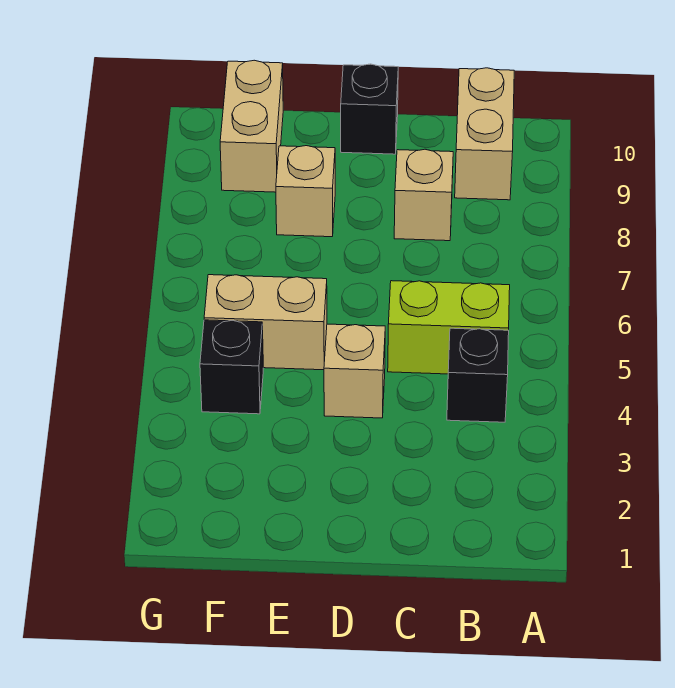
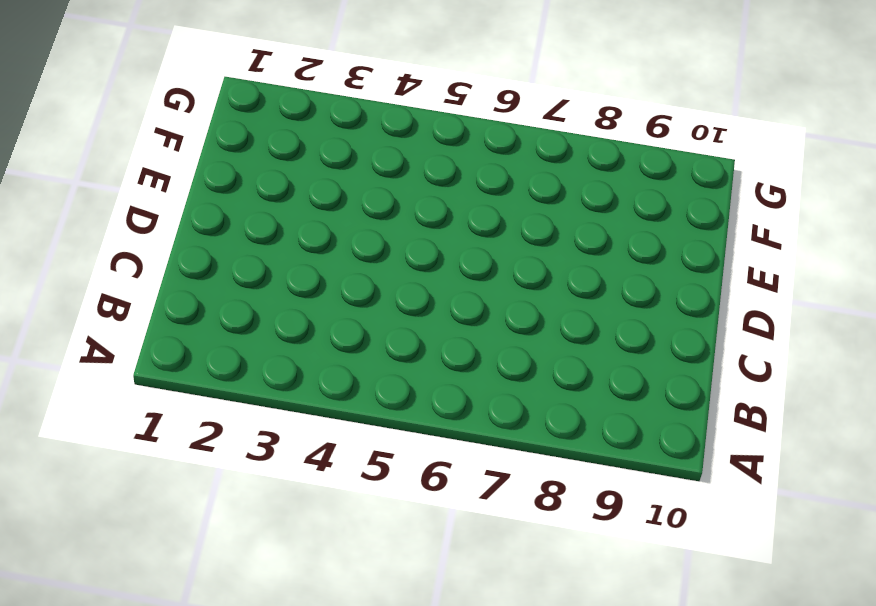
none -> black 1x1 brick [447,328,509,422]
none -> lime 1x2 brick [388,281,510,374]

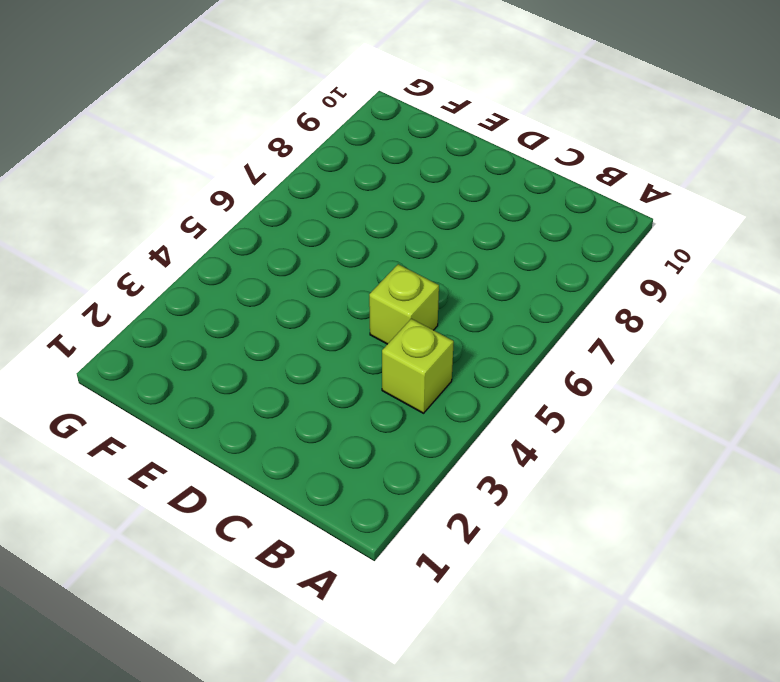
lime 1x1 brick [382,319,454,413] -> black 1x1 brick [447,328,509,422]
lime 1x1 brick [369,264,439,344] -> lime 1x2 brick [388,281,510,374]
none -> tan 1x2 brick [455,68,514,200]
none -> tan 1x1 brick [394,149,453,241]

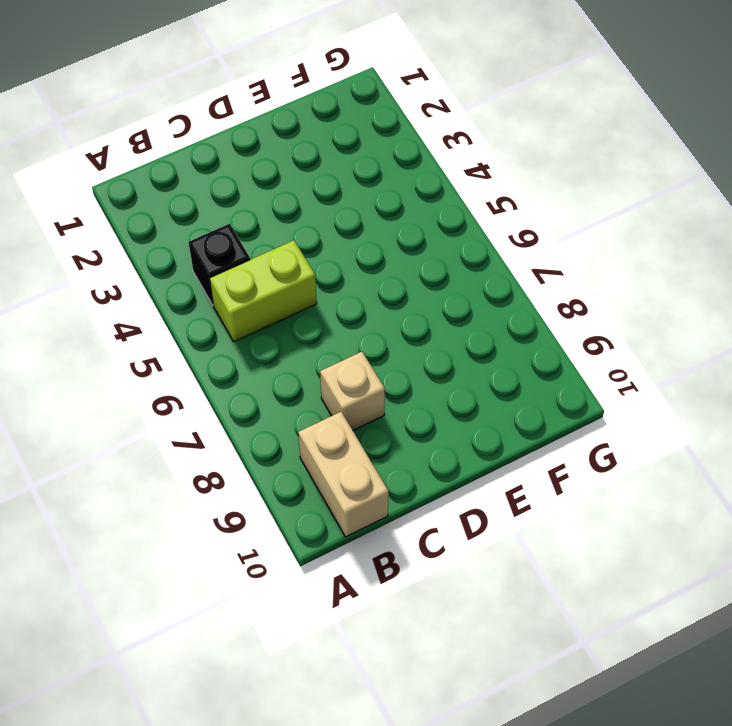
none -> tan 1x1 brick [324,324,385,418]
none -> black 1x1 brick [341,64,398,154]

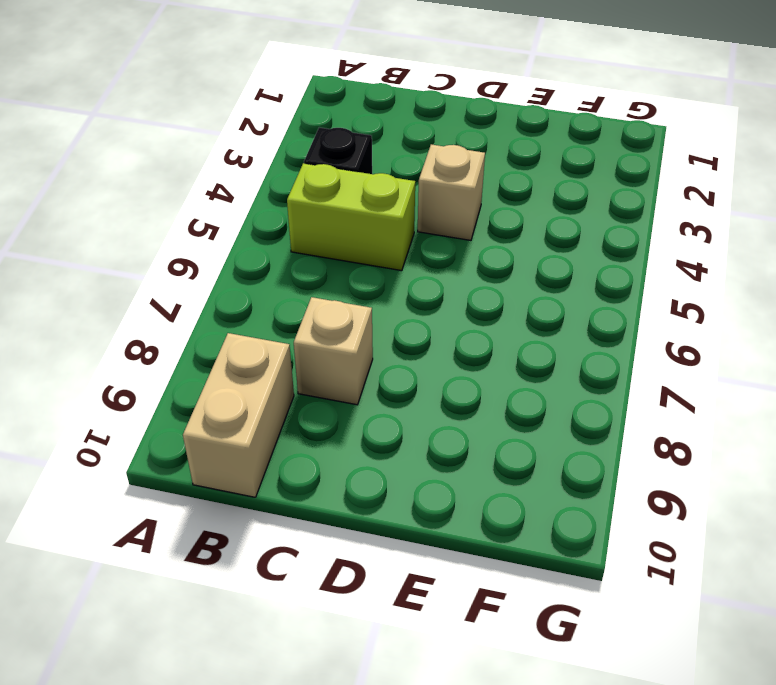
none -> black 1x1 brick [341,64,398,154]
none -> tan 1x2 brick [204,275,327,370]

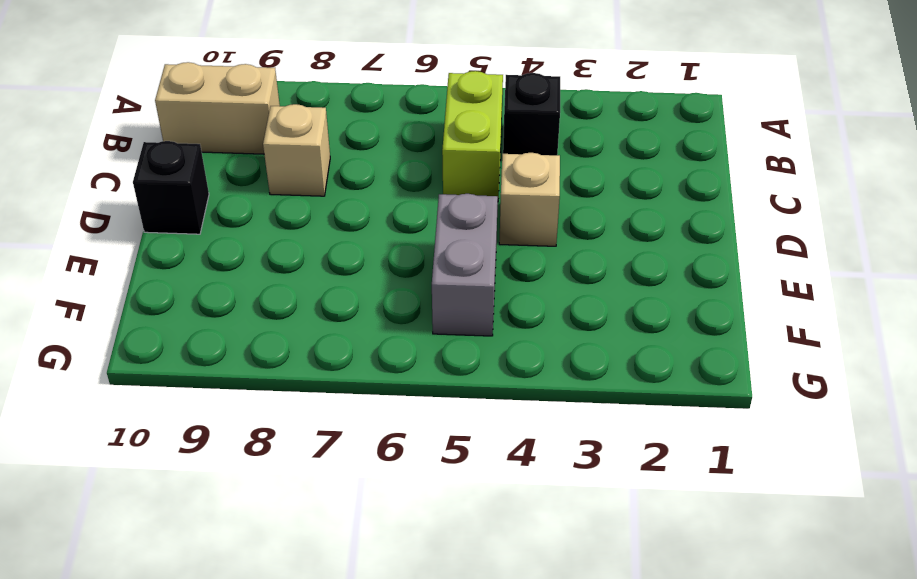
grey 1x2 brick [432,194,498,336] -> tan 1x2 brick [204,275,327,370]
none -> tan 1x1 brick [276,146,335,237]
none -> black 1x1 brick [200,320,263,414]

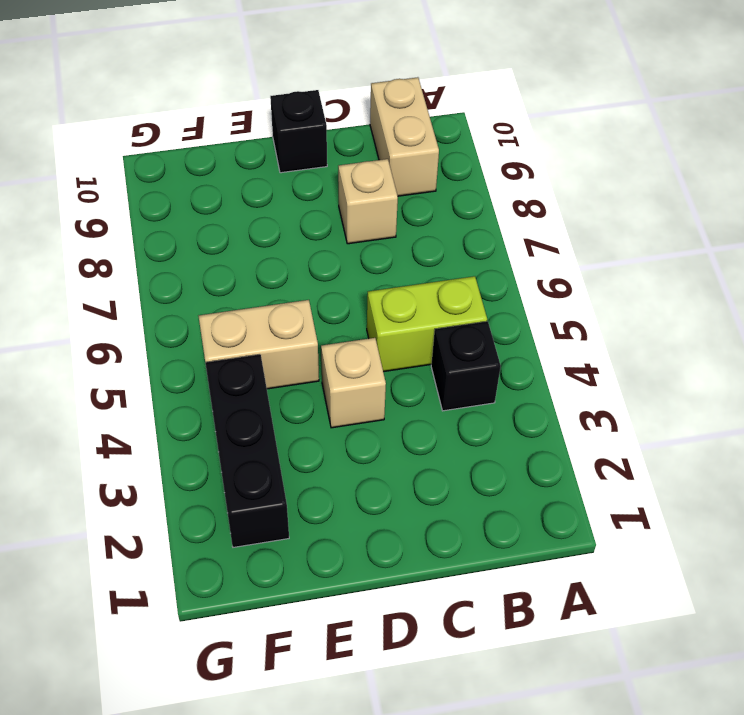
black 1x3 brick [205,354,289,547] -> black 1x1 brick [200,320,263,414]
none -> tan 1x1 brick [276,146,335,237]
none -> tan 1x2 brick [220,60,283,192]

